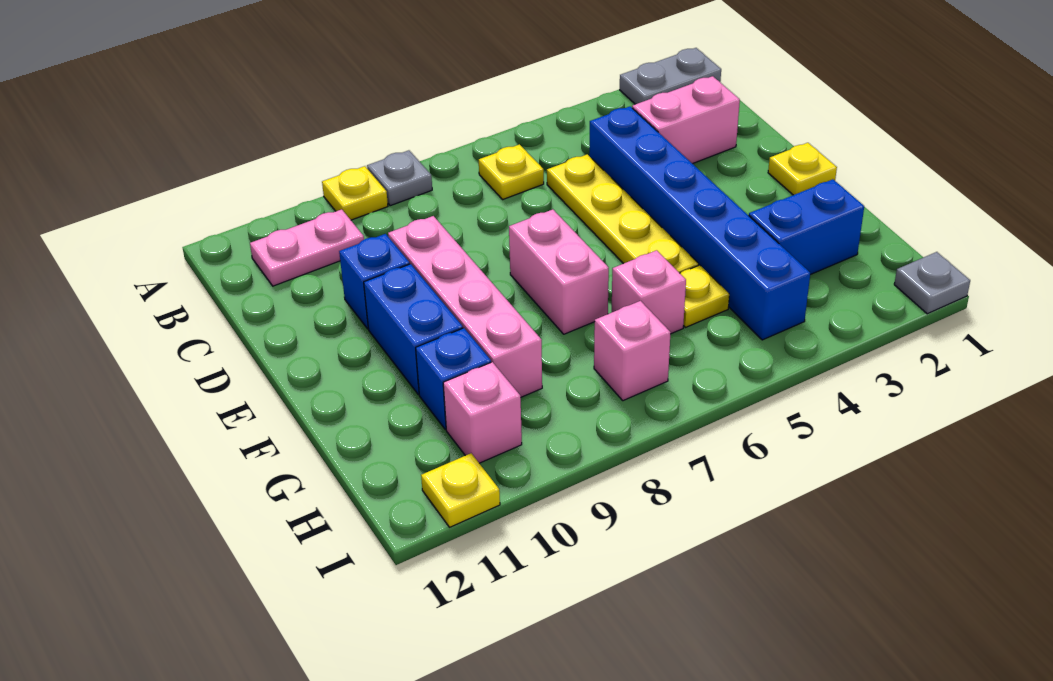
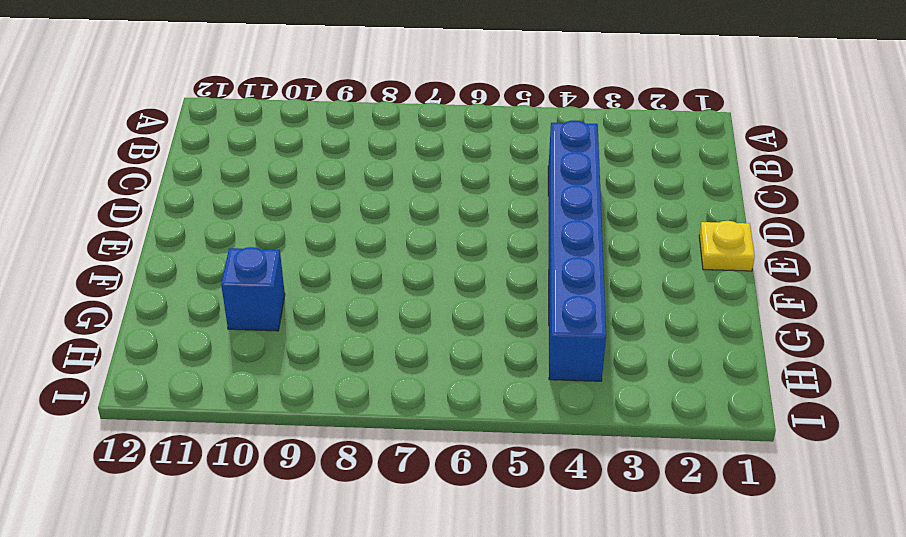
none -> grey 1x2 plate [620,48,721,104]
none -> grey 1x1 plate [367,150,432,206]
none -> yellow 1x1 plate [322,166,388,220]

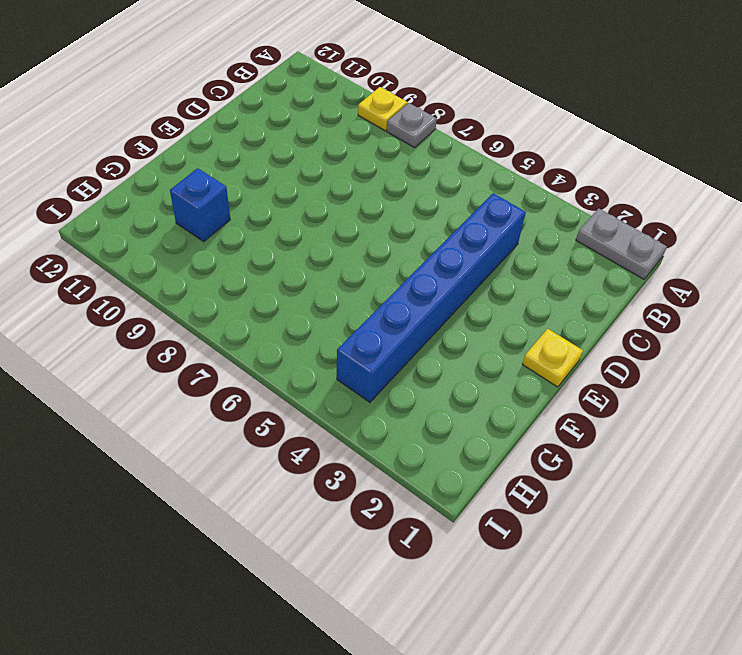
none -> yellow 1x1 plate [479,144,544,199]
none -> pink 1x2 plate [250,209,364,286]
none -> pink 1x2 brick [632,76,740,164]

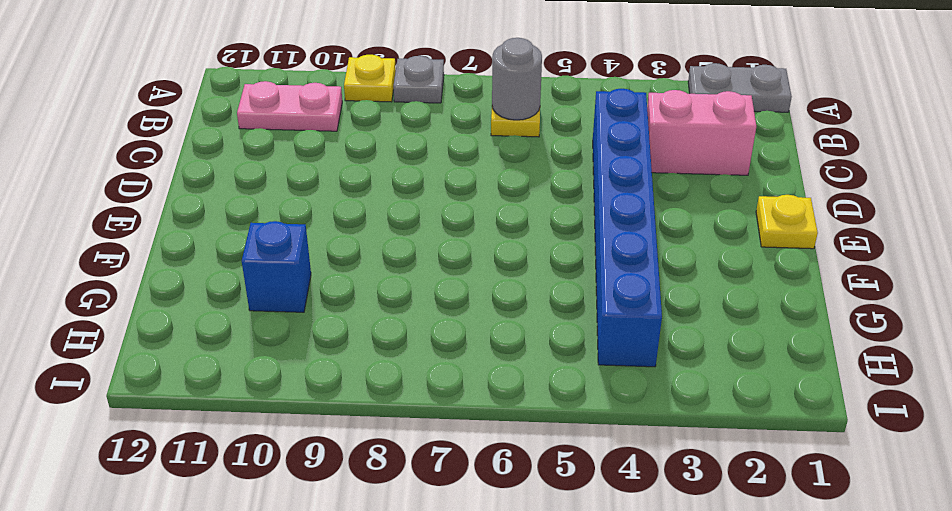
grey 1x1 round brick [492,38,542,120] -> none
none -> yellow 1x4 plate [547,154,699,273]
none -> pink 1x4 brick [388,216,542,397]
none -> blue 1x1 brick [339,234,410,329]

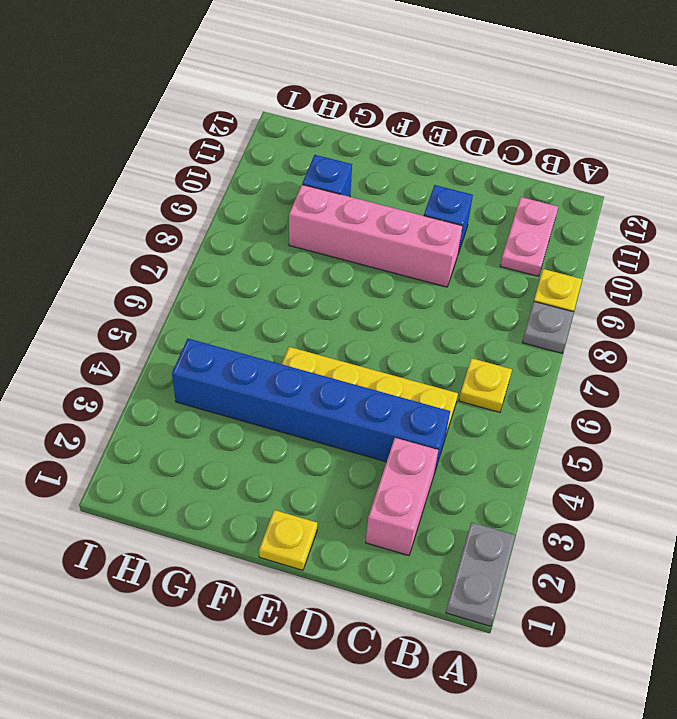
none -> pink 1x2 brick [509,209,609,334]
none -> blue 1x2 brick [364,264,463,395]
none -> blue 1x2 brick [749,179,864,275]

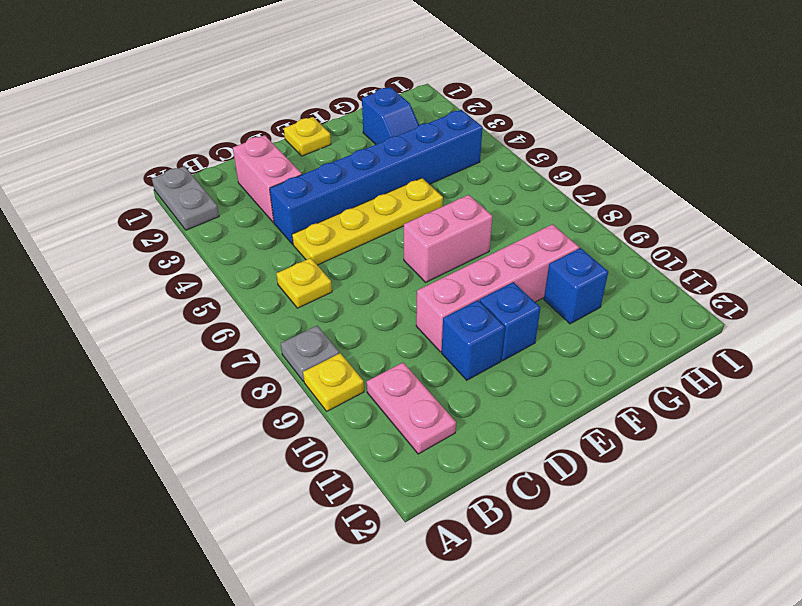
blue 1x1 brick [480,282,541,361] -> blue 1x2 brick [364,264,463,395]
blue 1x2 slope [362,87,419,144] -> blue 1x2 brick [749,179,864,275]
none -> yellow 1x1 plate [680,265,729,327]
none -> pink 1x1 brick [611,250,686,334]
none -> pink 1x1 brick [594,301,671,401]

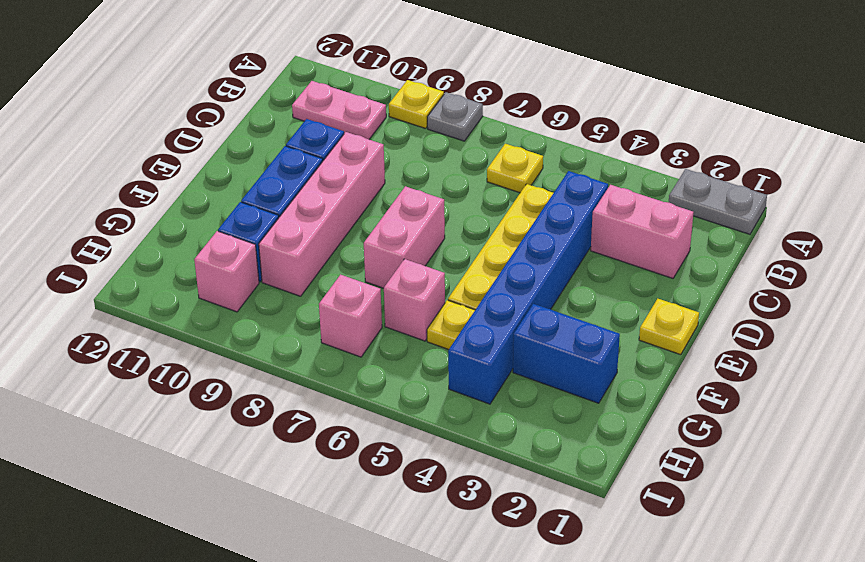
none -> grey 1x1 plate [894,252,970,314]
none -> yellow 1x1 plate [421,453,500,527]

